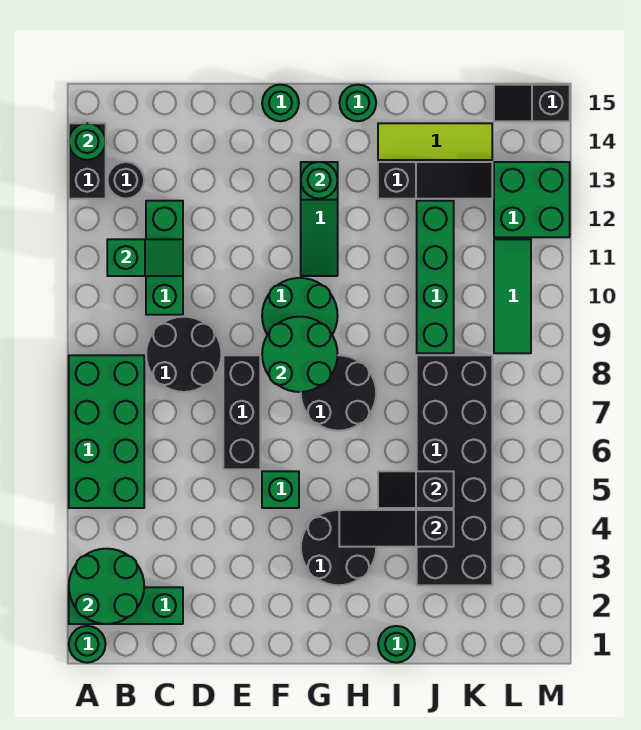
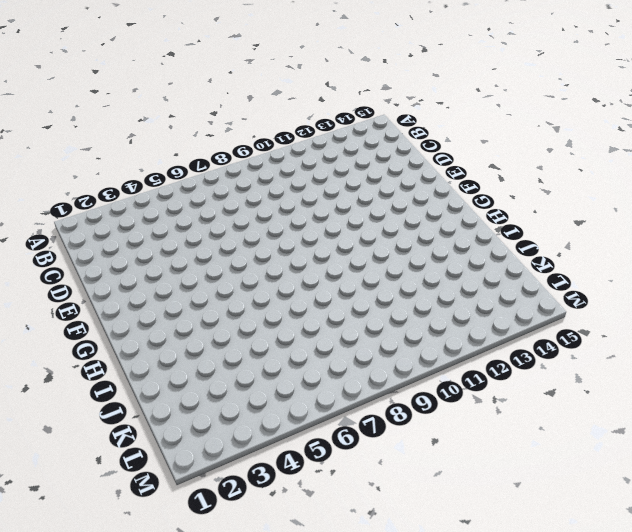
none -> green 1x1 round brick [69,626,106,663]
none -> green 1x3 brick [69,587,183,624]
none -> green 2x4 brick [69,355,144,508]
none -> black 1x2 brick [69,123,106,199]

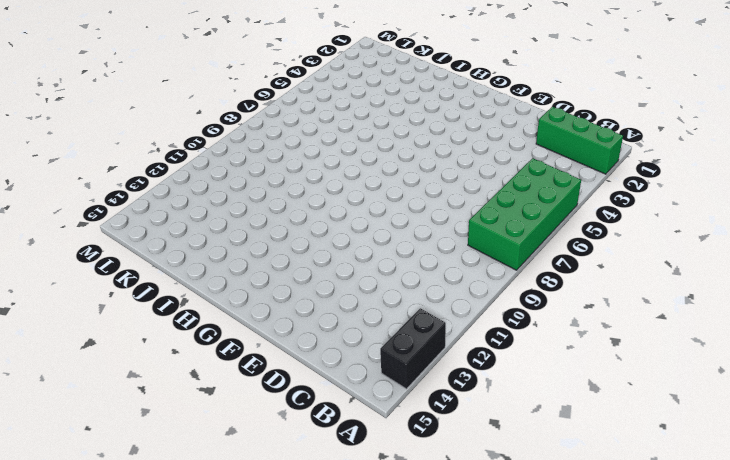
none -> green 1x1 round brick [69,626,106,663]
none -> black 1x1 round brick [107,162,144,199]
none -> black 2x2 round brick [146,317,222,392]
none -> green 1x3 brick [146,201,183,315]

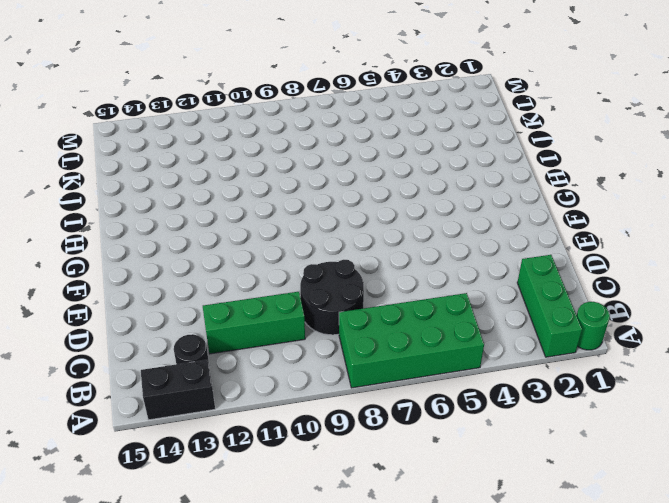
none -> black 1x3 brick [223,355,260,469]
none -> green 1x1 brick [262,471,299,508]
none -> green 2x2 round brick [262,278,338,335]
none -> green 1x1 round brick [262,85,299,121]

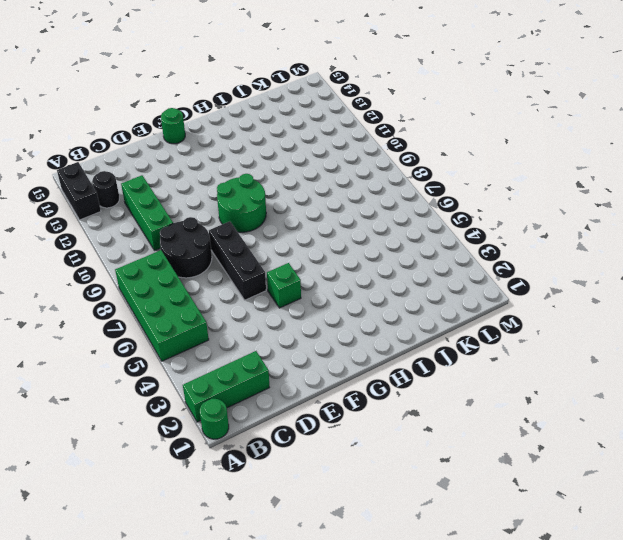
none -> black 2x2 round brick [301,510,376,585]
none -> black 2x2 round brick [301,355,376,431]
none -> green 1x3 slope [301,162,338,276]
none -> green 1x1 round brick [339,85,376,121]

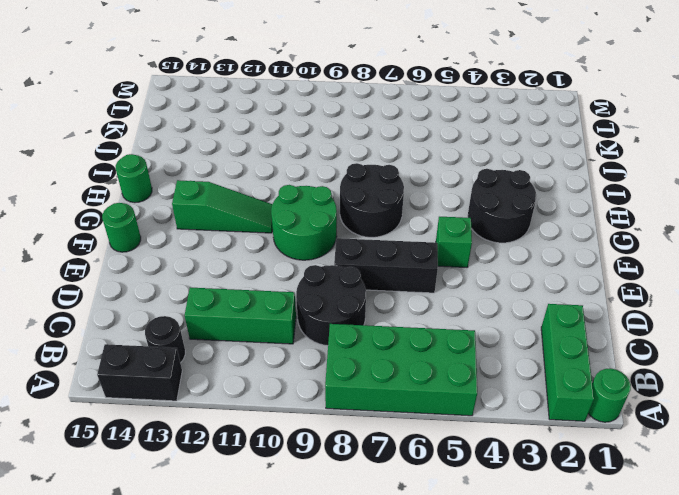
none -> green 1x1 round brick [378,626,415,663]
none -> black 1x3 slope [378,162,492,199]
none -> lime 1x3 tile [378,123,492,160]
none -> black 2x6 brick [417,355,492,585]

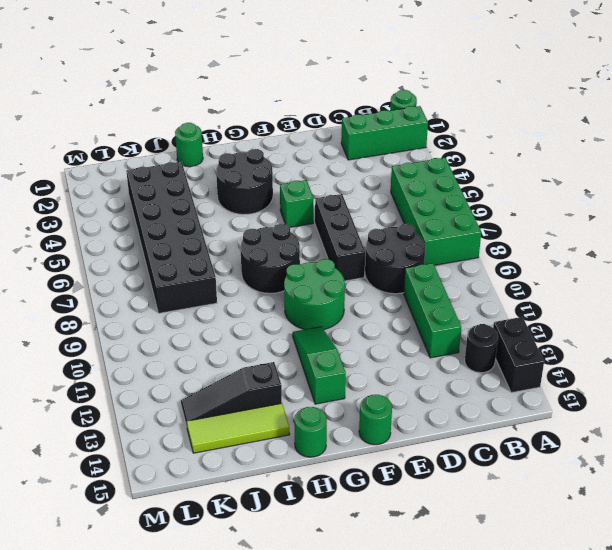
none -> green 1x4 brick [417,201,454,353]
none -> green 1x3 tile [494,239,531,353]
none -> green 2x2 brick [494,162,570,237]
none -> black 1x2 slope [494,85,570,121]

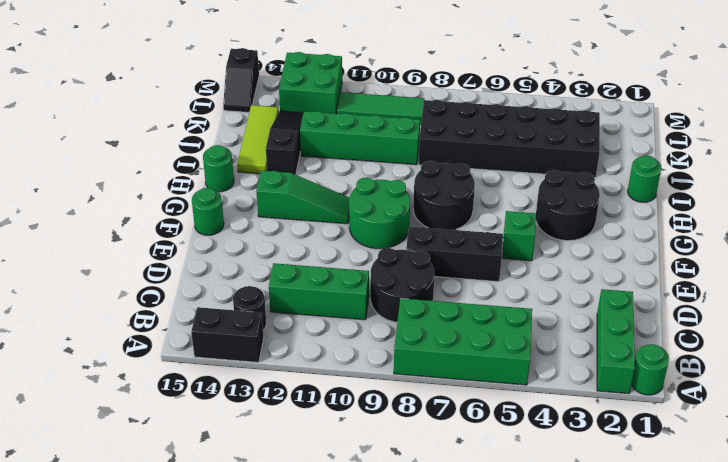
none -> green 2x2 round brick [69,549,144,624]
none -> green 1x1 round brick [69,123,106,160]
none -> green 1x2 slope [107,239,183,276]
none -> green 2x2 round brick [262,317,338,392]

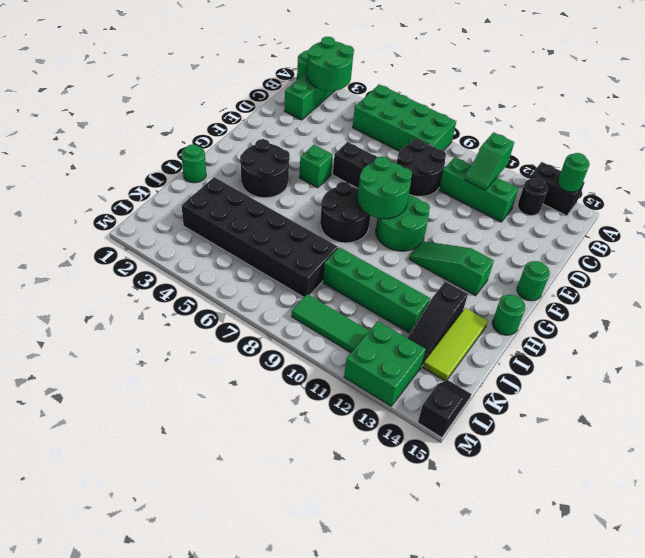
none -> green 1x1 round brick [301,162,338,199]
none -> black 1x3 slope [339,510,454,547]
none -> black 1x2 slope [378,471,454,508]

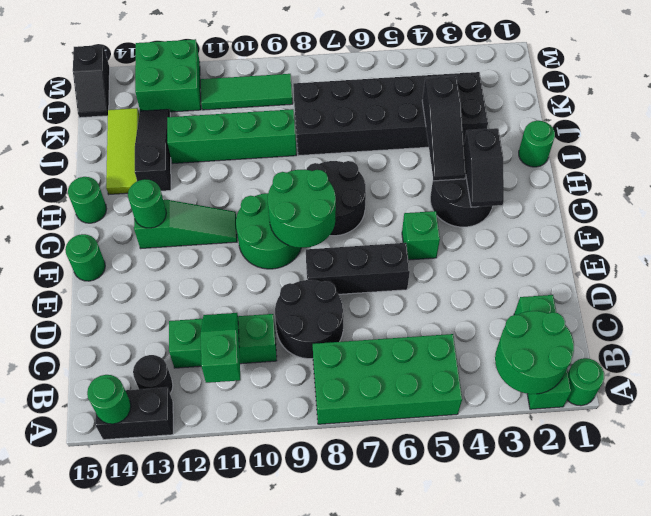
black 1x2 slope [464,128,504,207] -> black 1x2 slope moved to [378,471,454,508]

